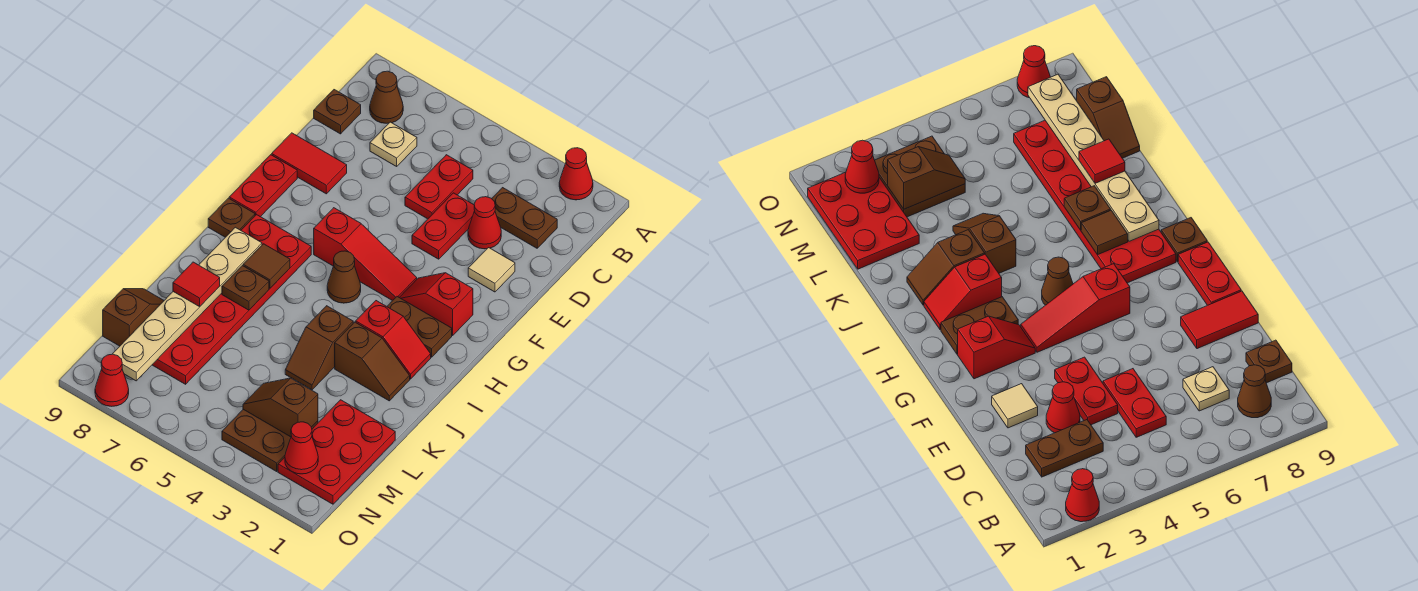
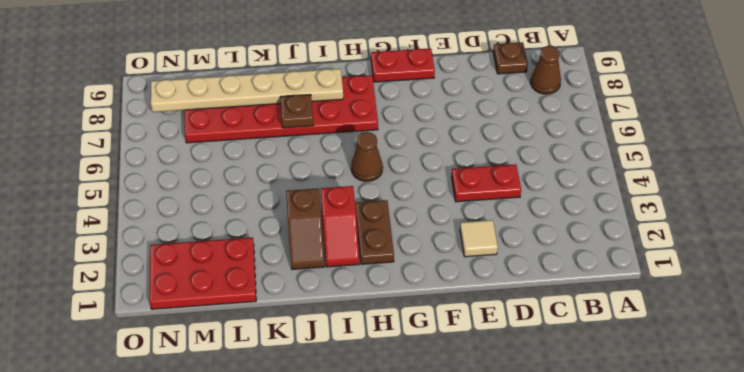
none -> red 1x1 cone [559,148,593,200]
none -> brown 1x2 plate [492,188,557,248]
none -> red 1x2 plate [405,155,473,219]
none -> tan 1x1 plate [370,122,417,166]

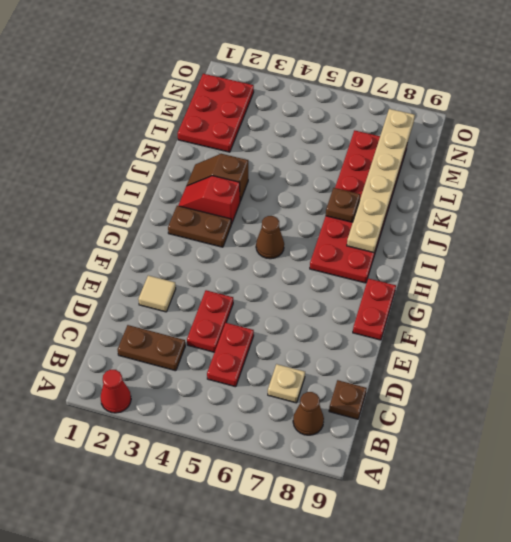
none -> red 1x1 cone [468,197,501,249]
none -> red 1x2 tile [272,133,347,194]
none -> red 1x2 slope [399,273,473,335]
none -> red 1x3 slope [314,208,417,301]

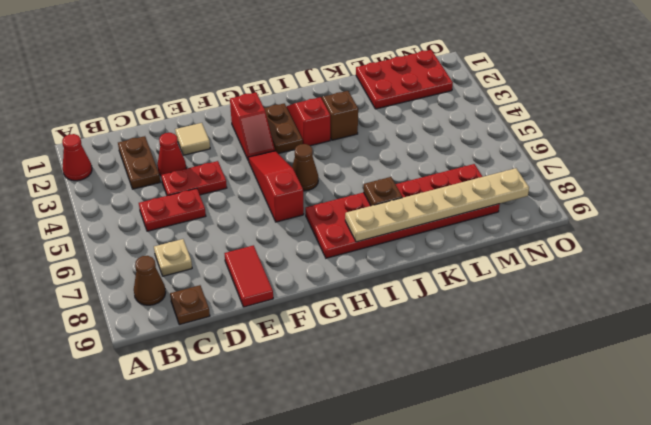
none -> red 1x2 plate [229,155,297,217]
none -> brown 1x1 plate [208,198,255,237]
none -> brown 1x2 slope [285,306,353,390]
none -> brown 1x2 slope [103,289,164,346]

